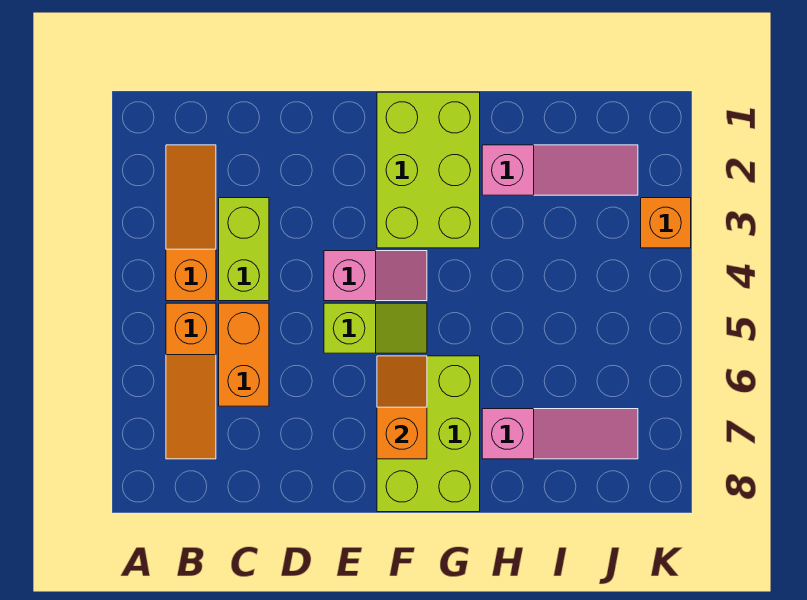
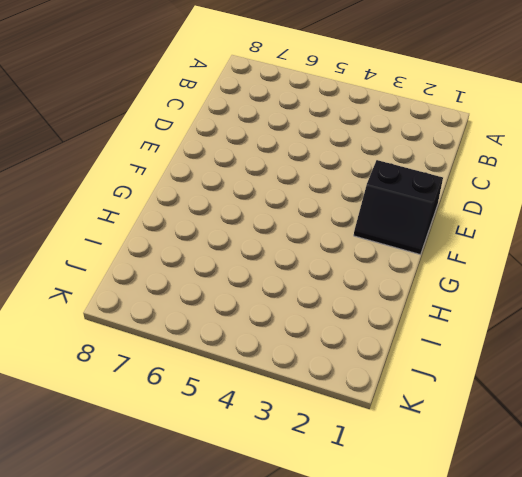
black 2x2 slope [354,160,443,254] -> lime 2x3 brick [377,92,480,248]
none -> orange 1x3 slope [166,145,216,301]
none -> orange 1x3 slope [166,303,216,459]
none -> lime 1x2 brick [219,198,269,301]

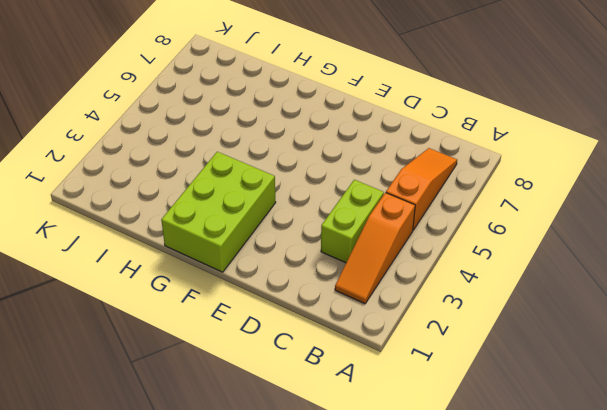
none -> orange 1x2 brick [219,303,269,406]
none -> pink 1x2 slope [324,251,427,301]
none -> lime 1x2 slope [324,303,427,353]

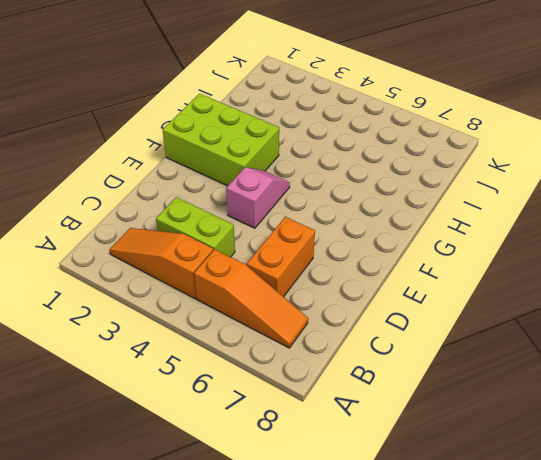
orange 1x2 brick [247,217,315,297] -> orange 1x2 brick turned to [219,303,269,406]
none -> lime 1x2 slope [324,303,427,353]
none -> lime 2x3 brick [377,356,480,512]
none -> pink 1x3 slope [482,145,638,195]

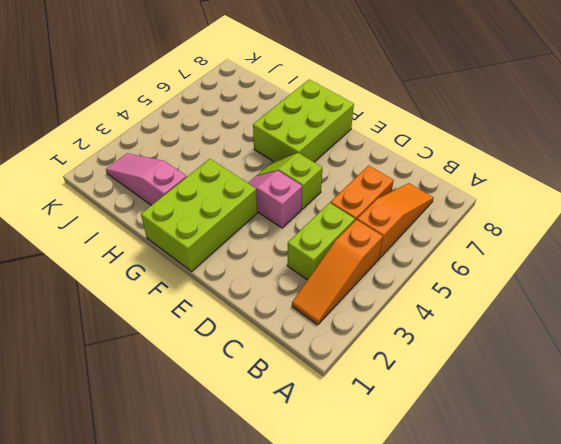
none -> pink 1x3 slope [482,409,638,459]
none -> orange 1x1 brick [641,198,691,248]
none -> orange 1x2 slope [377,356,427,459]

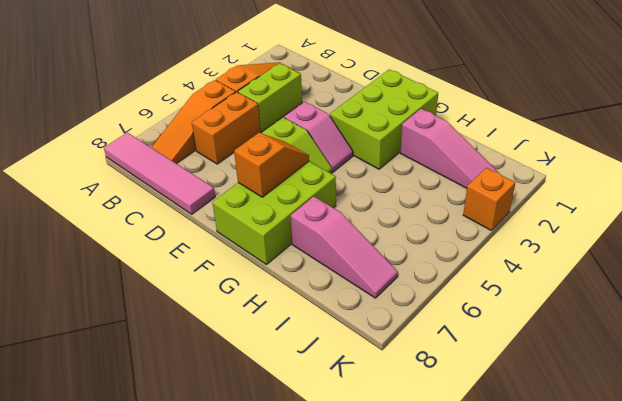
pink 1x4 tile [104,133,215,214] -> none

